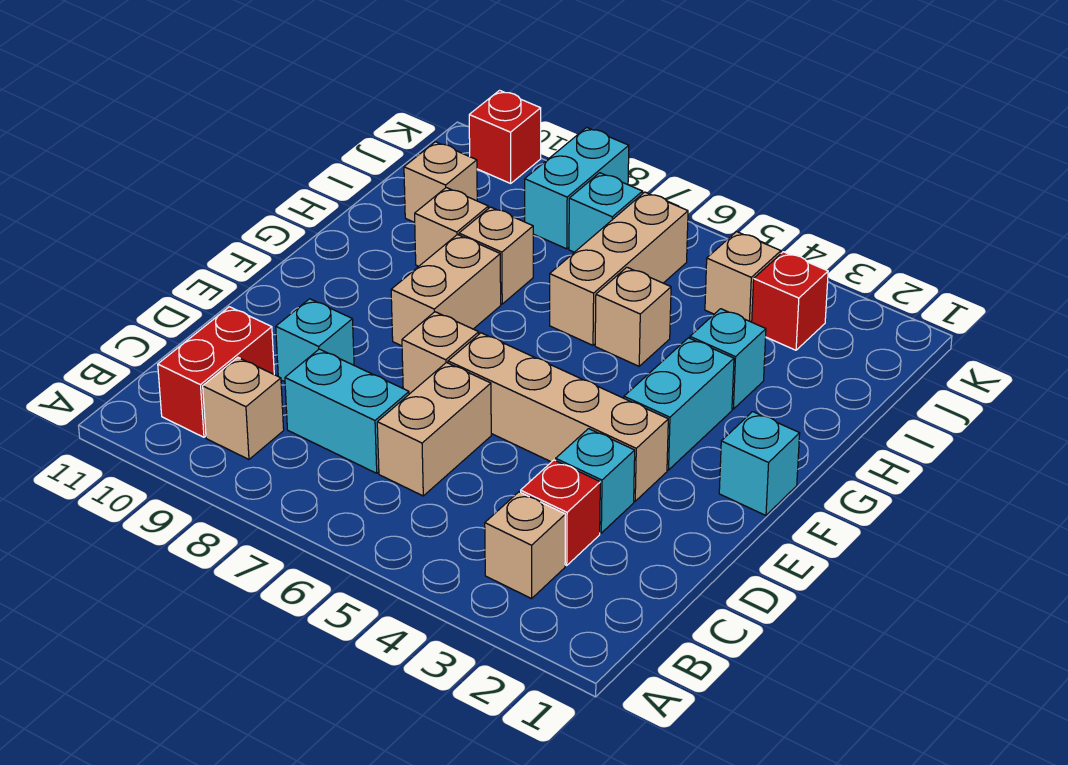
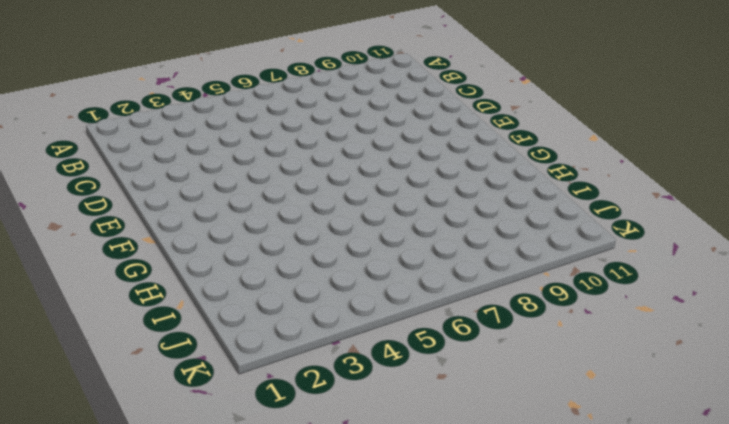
none -> tan 1x1 brick [485,492,565,599]
none -> tan 1x1 brick [203,357,284,459]
none -> red 1x2 brick [158,307,274,437]

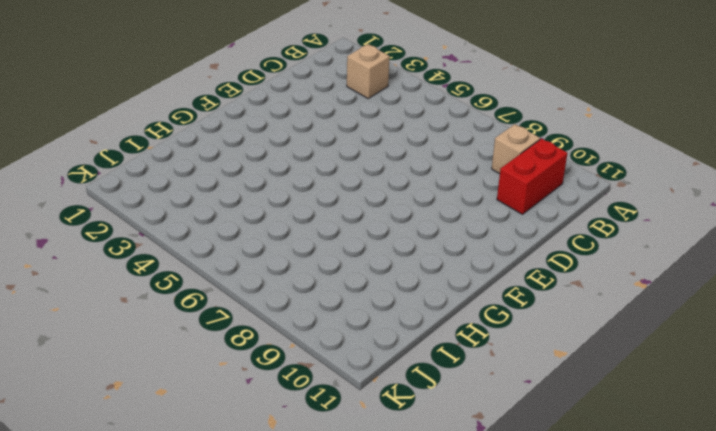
none -> red 1x1 brick [521,460,600,565]
none -> tan 1x2 brick [377,363,491,496]
none -> cyan 1x2 brick [285,349,409,473]

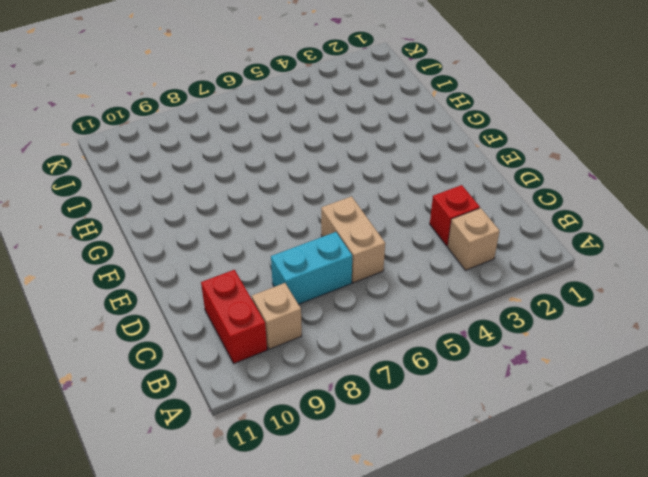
none -> cyan 1x1 brick [556,429,635,533]
none -> cyan 1x1 brick [276,299,354,382]
none -> tan 1x4 brick [448,333,668,501]

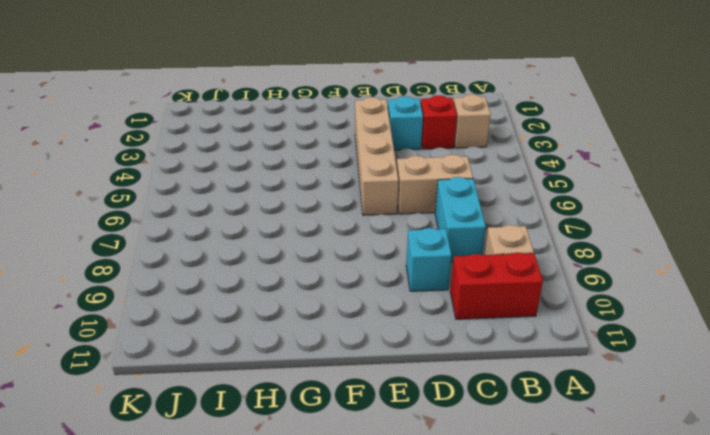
none -> tan 1x1 brick [402,312,479,394]
none -> cyan 1x1 brick [719,412,800,515]
none -> cyan 1x2 brick [624,338,734,470]

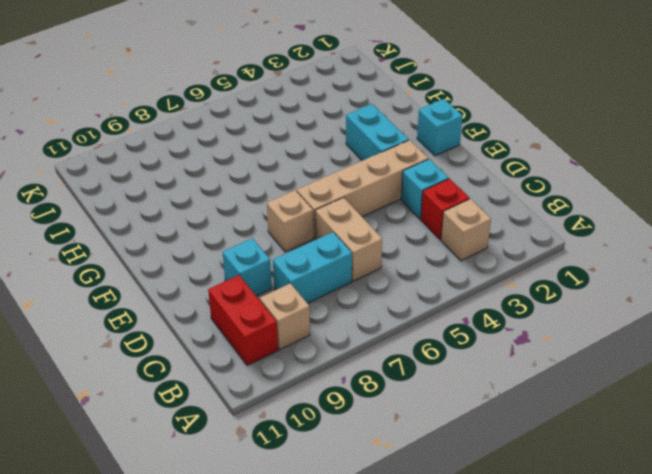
none -> tan 1x2 brick [391,235,501,346]
none -> cyan 1x1 brick [690,309,766,409]
none -> tan 1x1 brick [595,267,671,366]

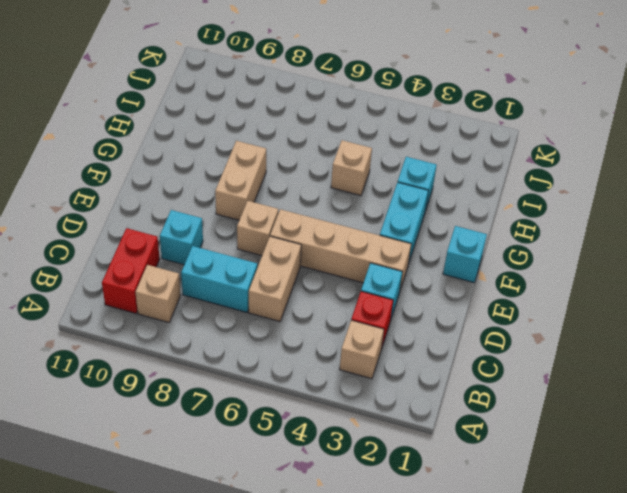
none -> tan 1x3 brick [550,192,688,345]
none -> tan 1x1 brick [459,207,533,304]
none -> tan 1x1 brick [415,188,488,266]

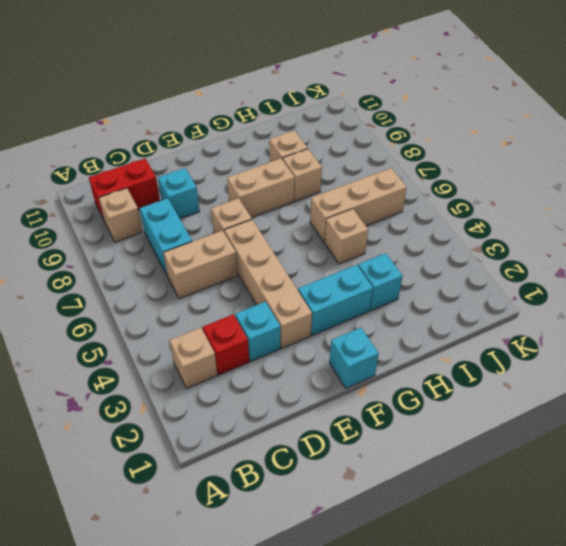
none -> tan 1x1 brick [404,142,477,223]
none -> red 1x1 brick [752,252,828,350]
none -> tan 1x1 brick [705,232,781,322]

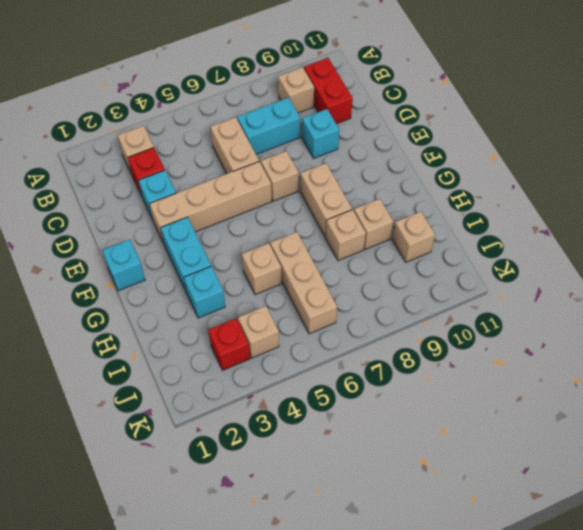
none -> cyan 1x1 brick [569,173,643,252]
none -> cyan 1x2 brick [525,127,629,249]
none -> red 1x1 brick [469,90,541,183]

